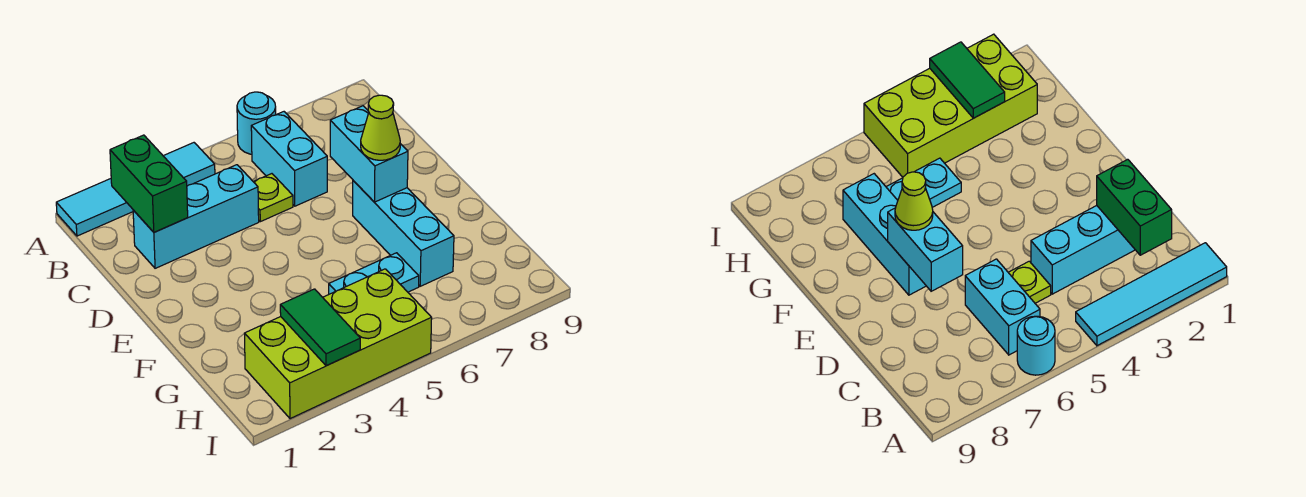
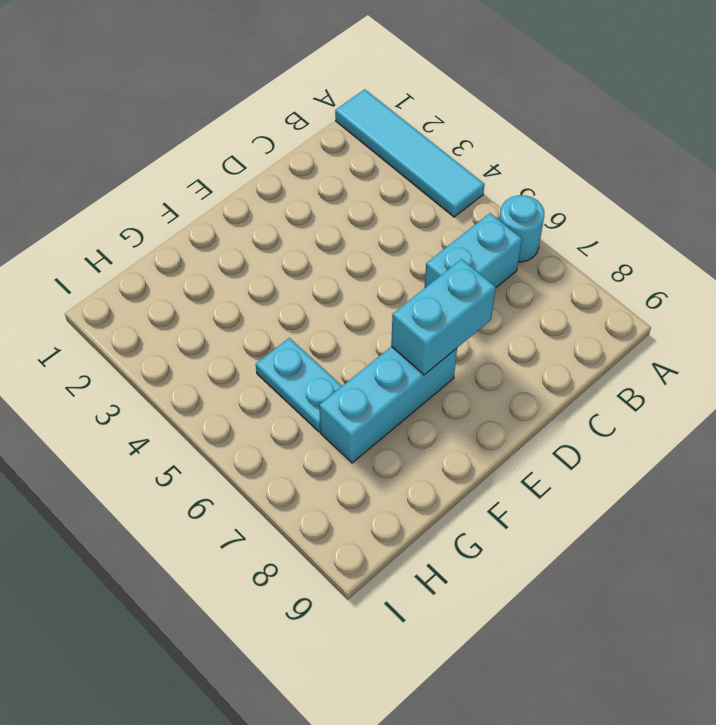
none -> cyan 1x3 brick [133,165,259,268]
none -> lime 1x1 plate [254,174,293,222]
none -> lime 2x4 brick [244,269,432,419]

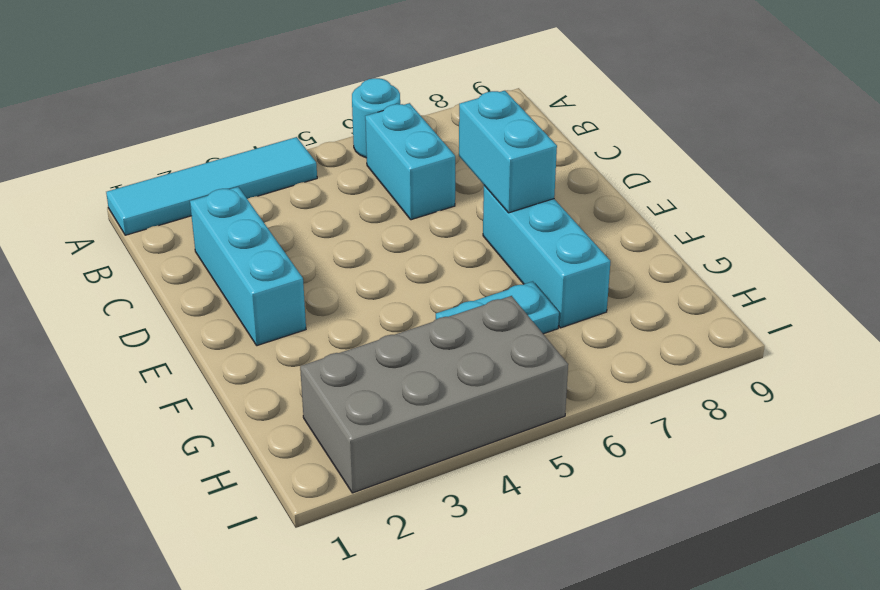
cyan 1x3 brick [190,187,306,346] -> cyan 1x3 brick turned to [133,165,259,268]
grey 2x4 brick [300,296,568,493] -> lime 2x4 brick [244,269,432,419]
none -> lime 1x1 plate [254,174,293,222]
none -> green 1x2 brick [110,135,188,232]
none -> green 1x2 tile [280,289,360,366]

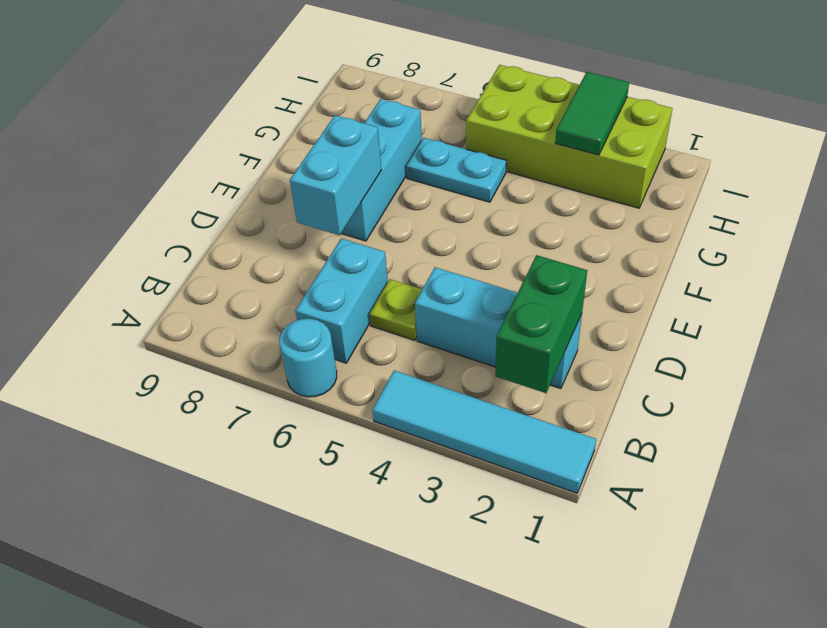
none -> lime 1x1 cone [361,95,400,160]

